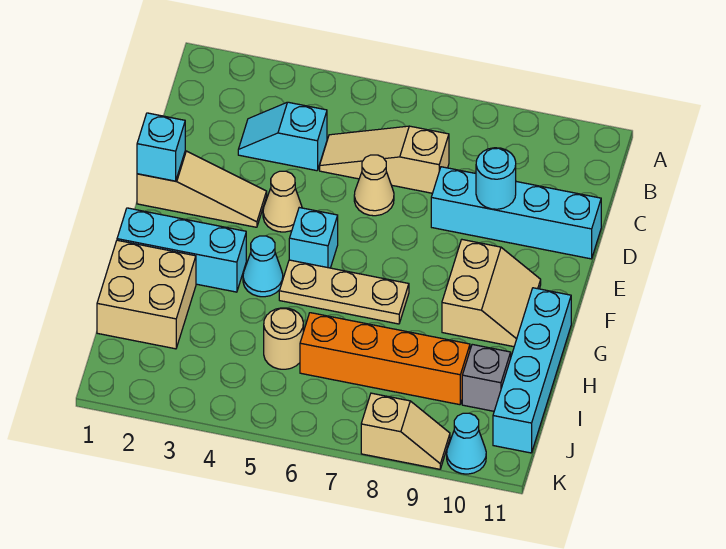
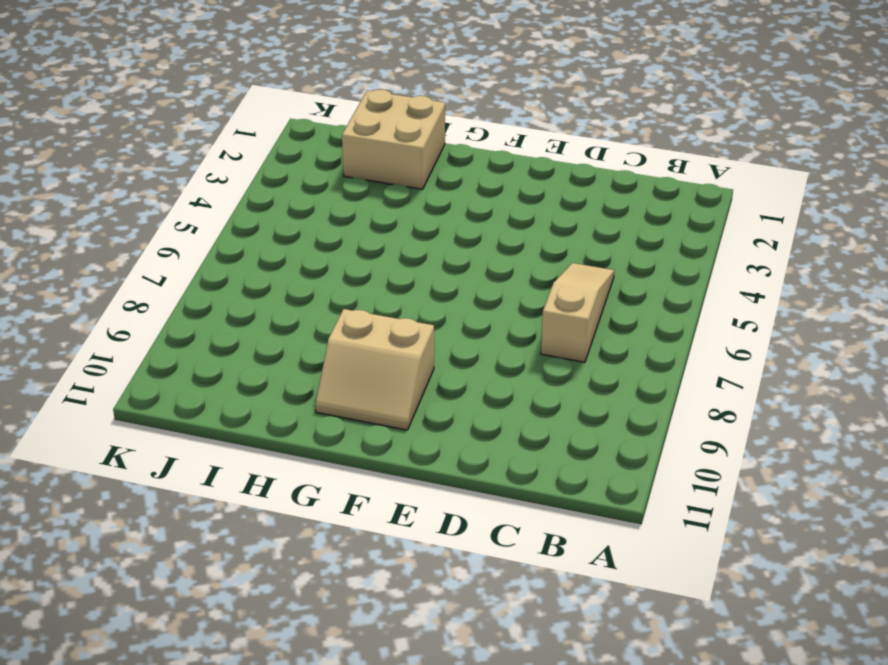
none -> cyan 1x2 slope [238,102,327,171]
none -> tan 1x1 cone [354,155,394,216]
none -> cyan 1x4 brick [431,167,601,259]

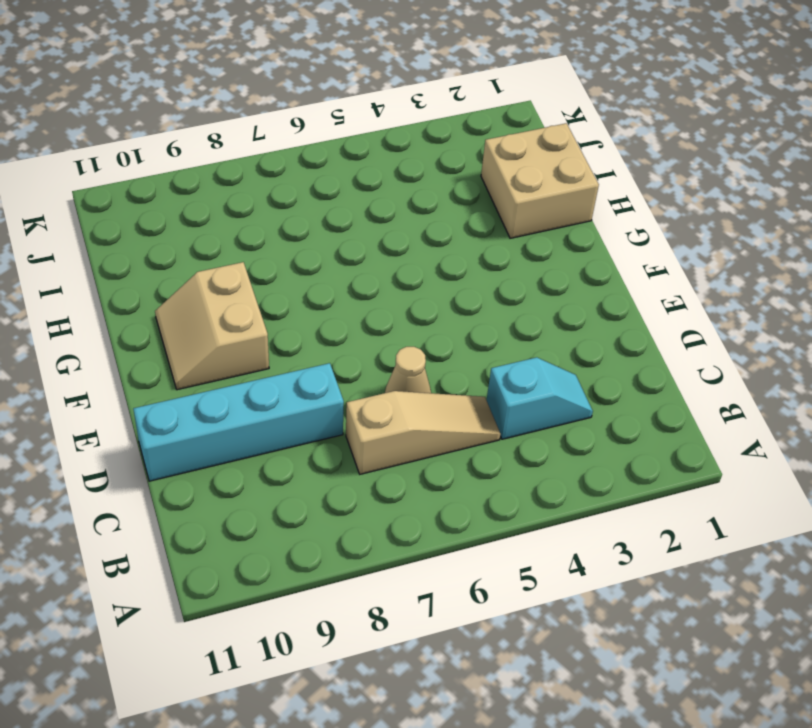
none -> tan 1x3 slope [137,151,267,227]
none -> tan 1x1 cone [263,171,302,232]
none -> cyan 1x1 brick [289,208,338,268]

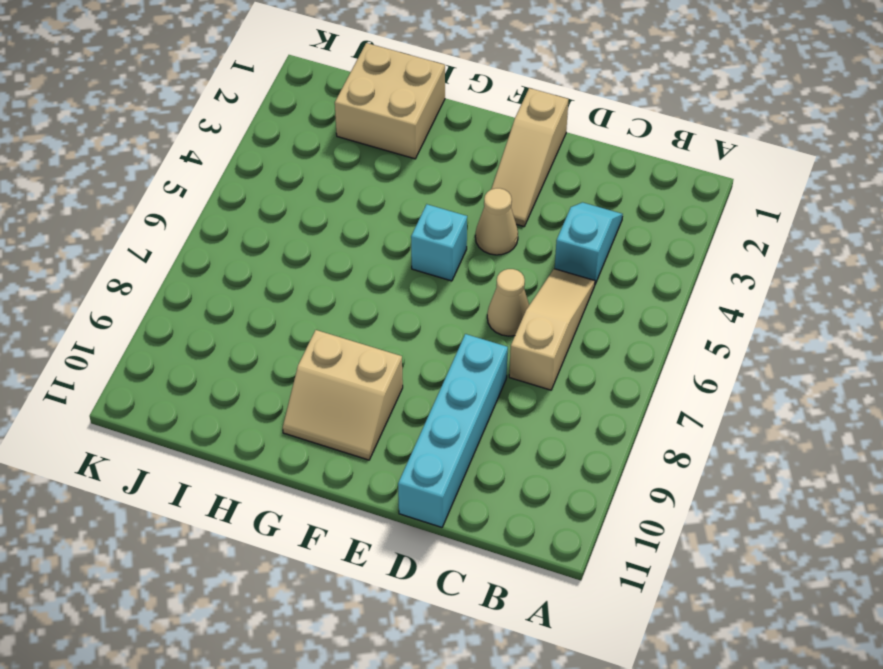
none -> cyan 1x3 brick [117,208,246,292]
none -> cyan 1x1 cone [243,236,283,297]
none -> tan 1x3 plate [279,260,409,324]

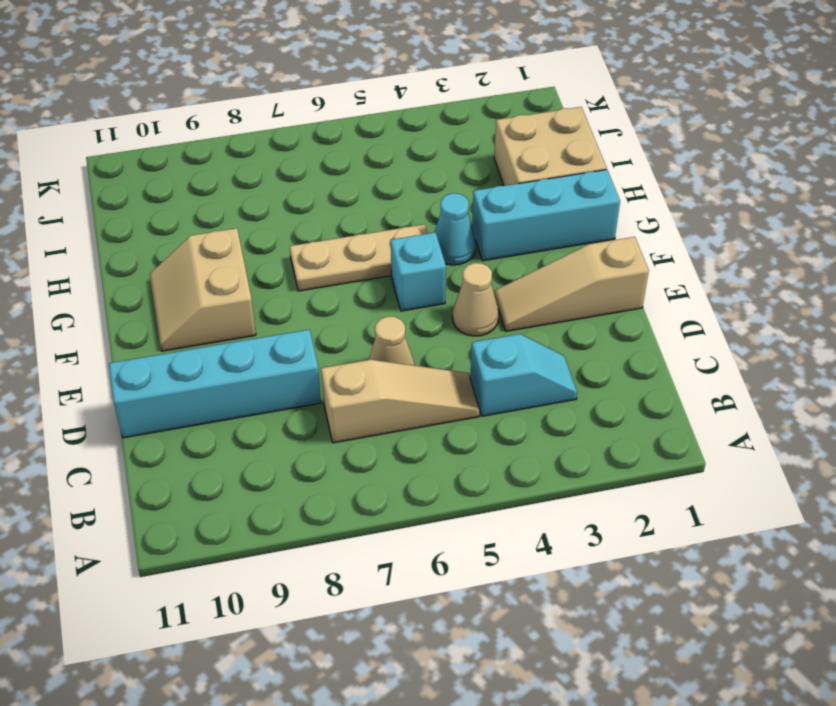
none -> cyan 1x4 brick [493,288,571,453]
none -> tan 1x1 round brick [264,308,303,369]
none -> orange 1x4 brick [300,313,470,405]

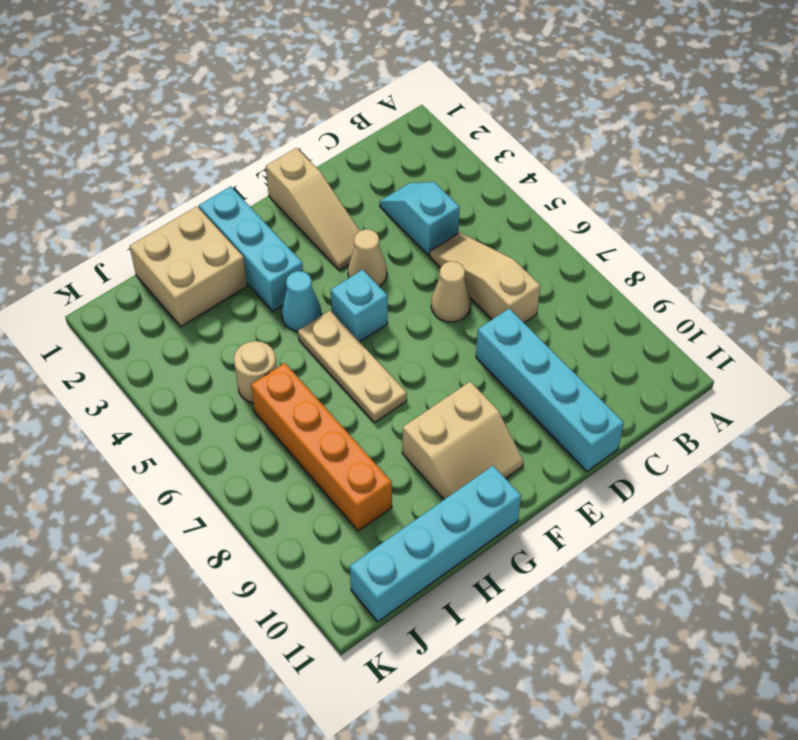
none -> grey 1x1 brick [462,344,511,411]
none -> tan 1x2 slope [361,393,450,469]
none -> cyan 1x1 cone [447,413,486,474]

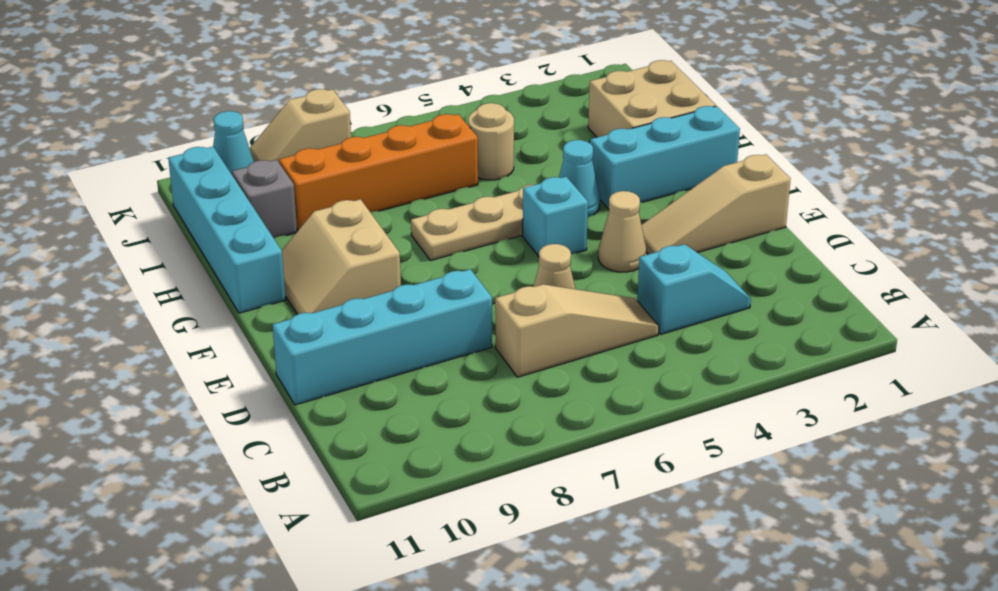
none -> cyan 1x1 round brick [476,148,516,209]
none -> cyan 1x1 brick [137,113,185,181]

